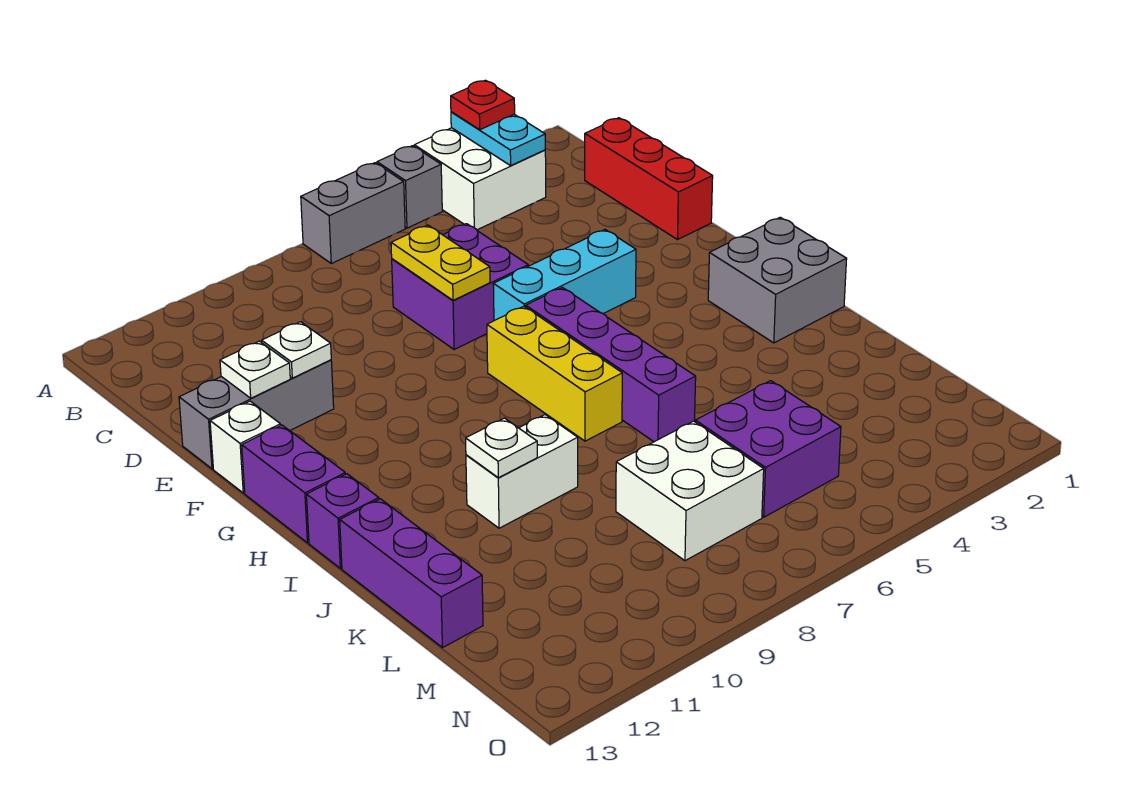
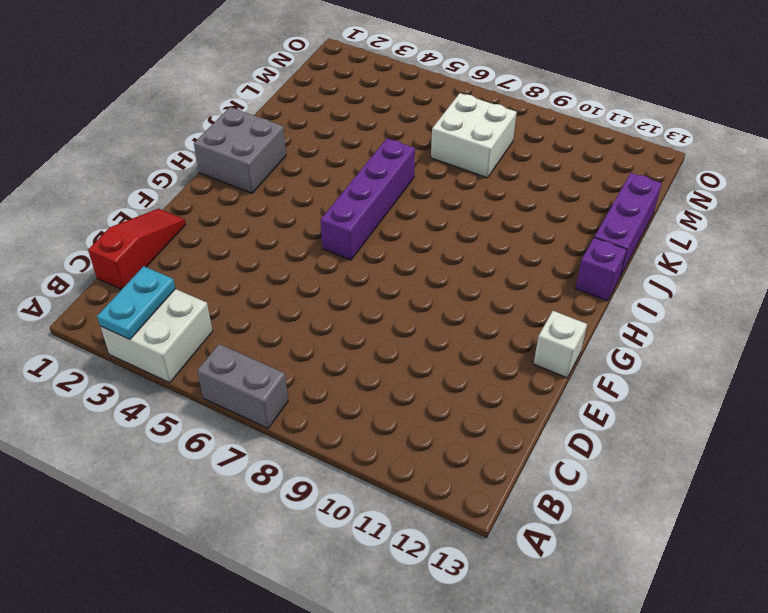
red 1x3 slope [88,209,186,290] -> red 1x3 brick [585,118,713,240]
none -> grey 1x1 brick [377,146,442,228]
none -> purple 2x2 brick [392,224,528,349]
none -> grey 1x3 brick [179,360,334,469]

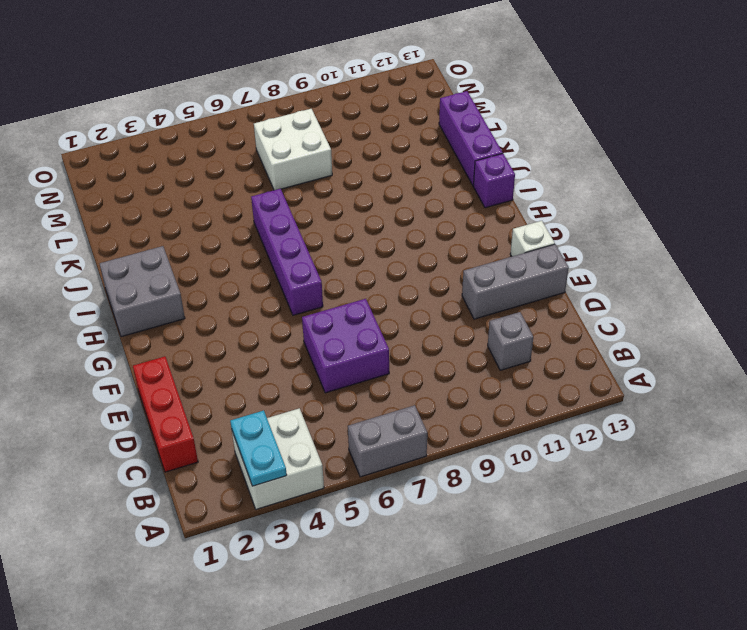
grey 1x1 brick [488,312,533,370] -> grey 1x1 brick moved to [377,146,442,228]
none -> cyan 1x3 brick [493,230,636,321]
none -> yellow 1x3 brick [487,306,622,441]
none -> purple 1x2 brick [242,425,345,543]

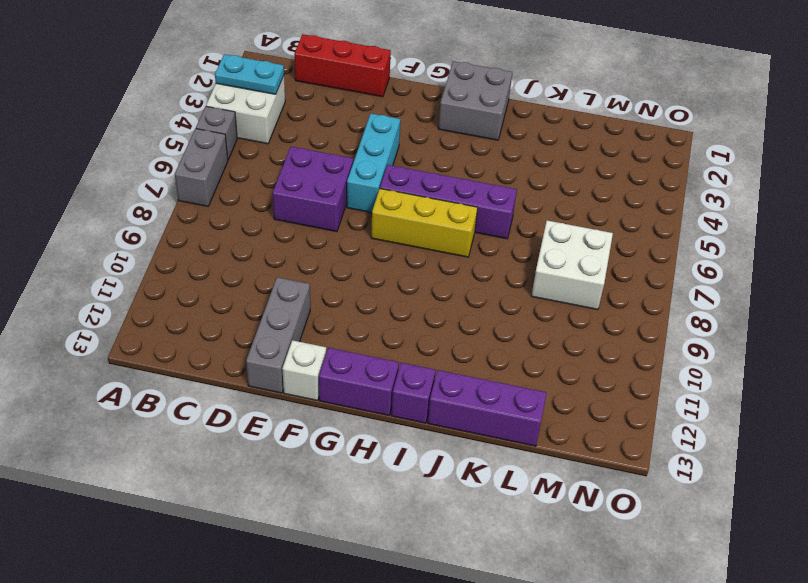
none -> white 1x2 brick [466,415,578,528]
none -> purple 2x2 brick [695,381,841,517]
none -> yellow 1x2 plate [391,225,490,300]

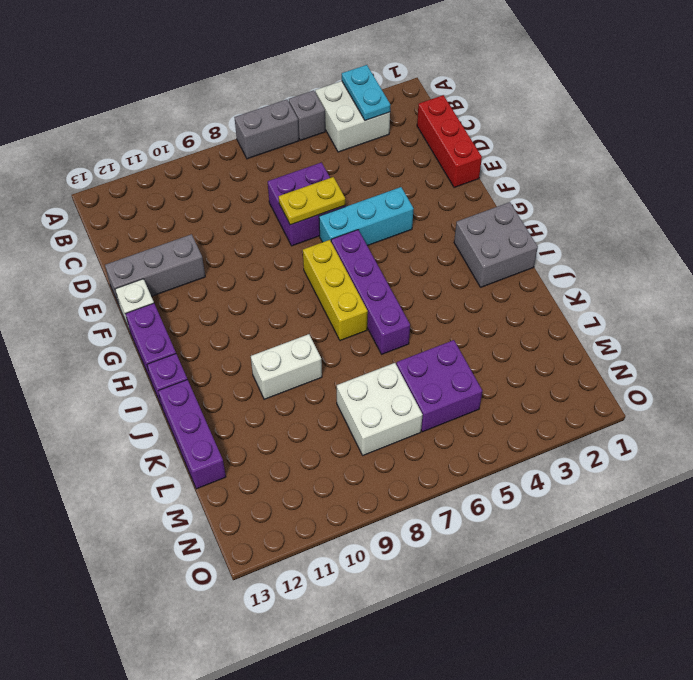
yellow 1x2 plate [279,177,345,225] -> yellow 1x2 plate turned to [391,225,490,300]
none -> white 1x1 plate [262,322,331,378]
none -> white 1x1 plate [220,341,290,398]
none -> white 1x1 plate [466,418,537,478]

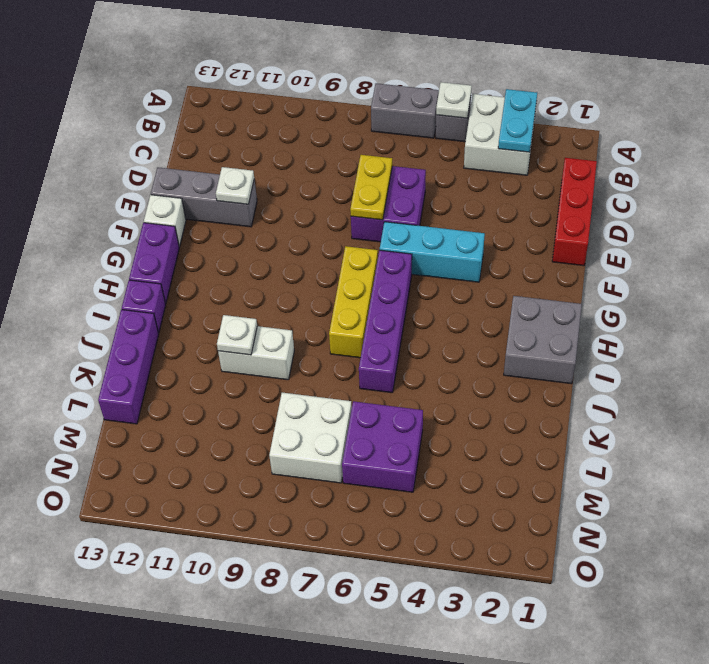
white 1x1 plate [436,82,472,118] -> white 1x1 plate moved to [220,341,290,398]
none -> red 1x1 plate [451,80,515,130]

